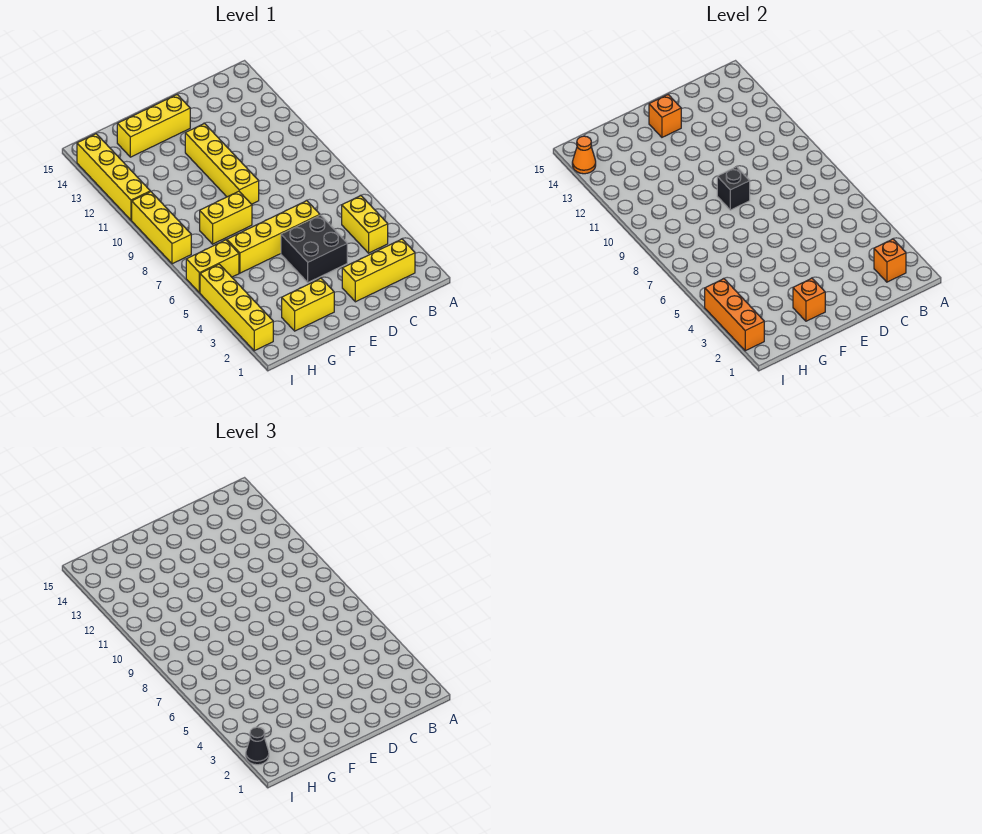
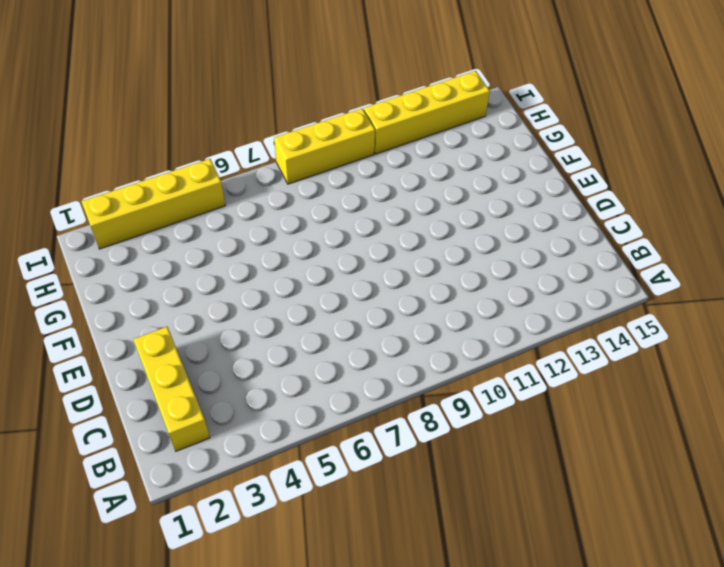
none -> yellow 1x2 brick [342,196,388,253]
none -> black 2x2 brick [281,215,347,282]
none -> yellow 1x4 brick [227,201,320,273]

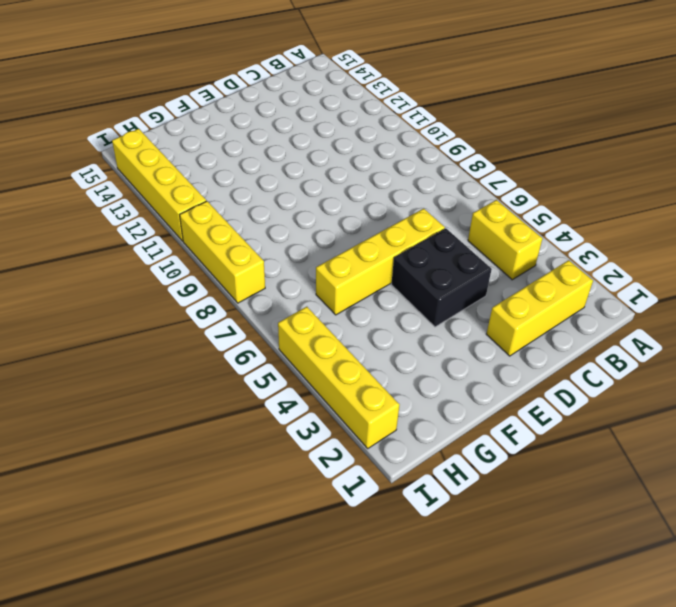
none -> yellow 1x4 brick [185,124,259,204]
none -> yellow 1x3 brick [117,95,190,157]
none -> yellow 1x2 brick [282,278,334,331]

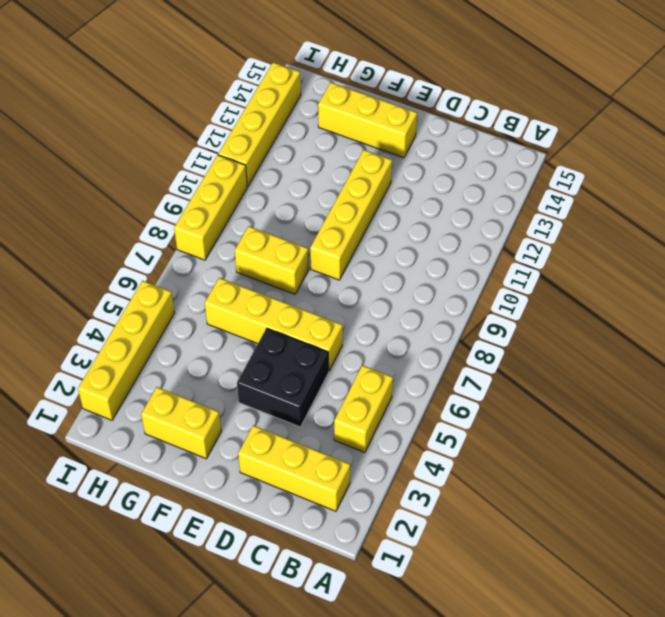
none -> yellow 1x2 brick [186,240,239,293]
none -> orange 1x1 brick [874,239,906,282]
none -> black 1x1 brick [717,167,750,210]

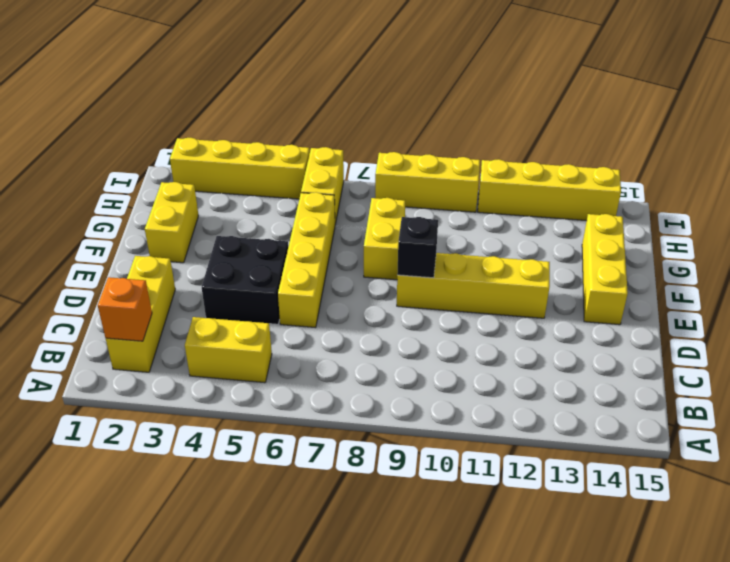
none -> orange 1x1 brick [649,95,681,137]
none -> orange 1x1 brick [793,278,825,321]
none -> orange 1x3 brick [705,279,764,351]

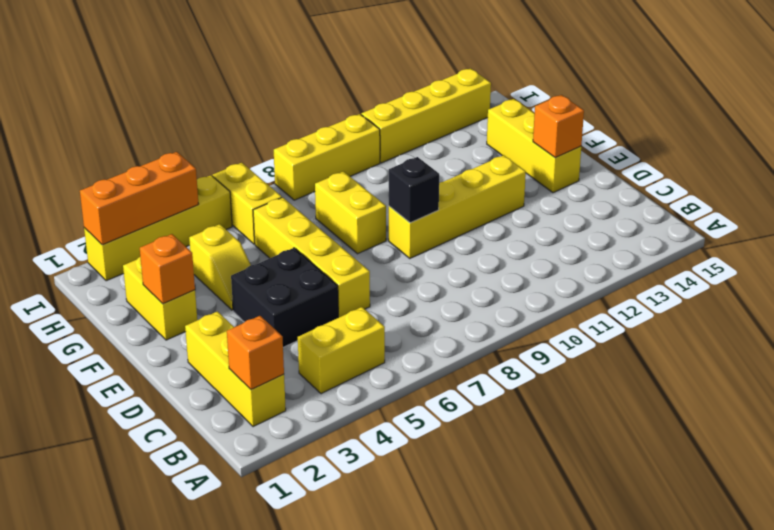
yellow 1x2 slope [189,224,251,310] -> none
none -> orange 1x1 cone [572,136,596,174]
none -> black 1x1 cone [246,727,269,765]

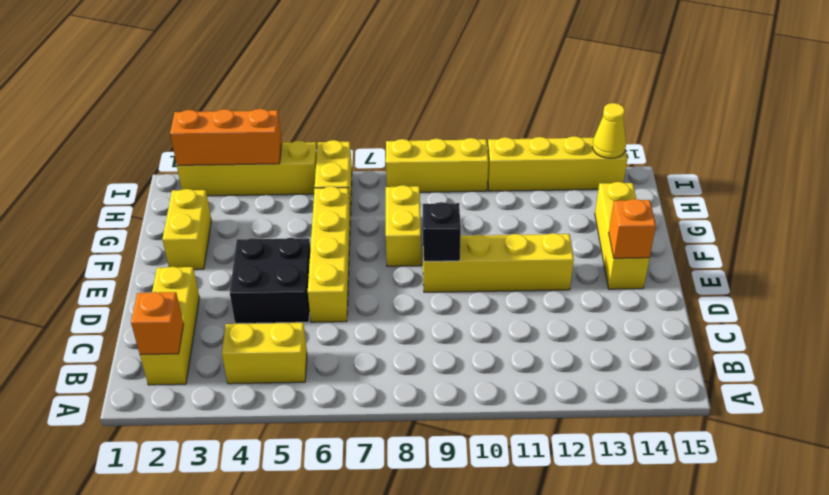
yellow 1x1 cone [592,103,626,158] -> orange 1x1 cone [572,136,596,174]
none -> orange 1x1 brick [793,278,825,321]
none -> black 1x1 cone [246,727,269,765]

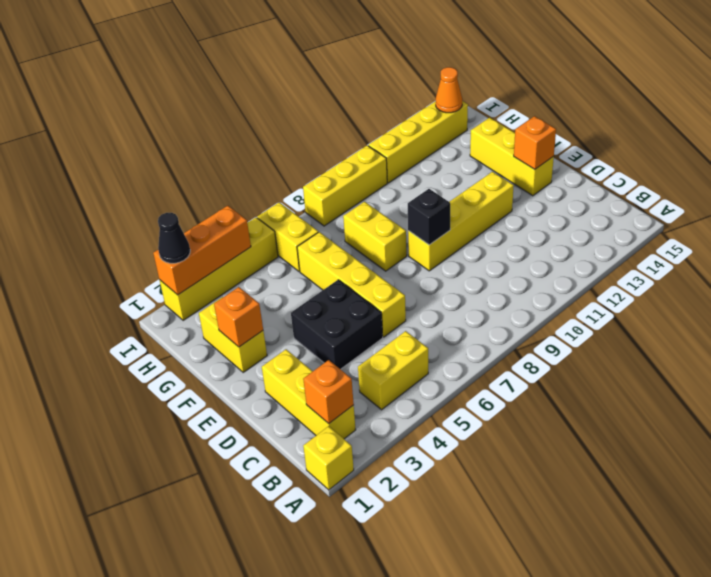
yellow 1x1 brick [303,426,354,490] -> none

